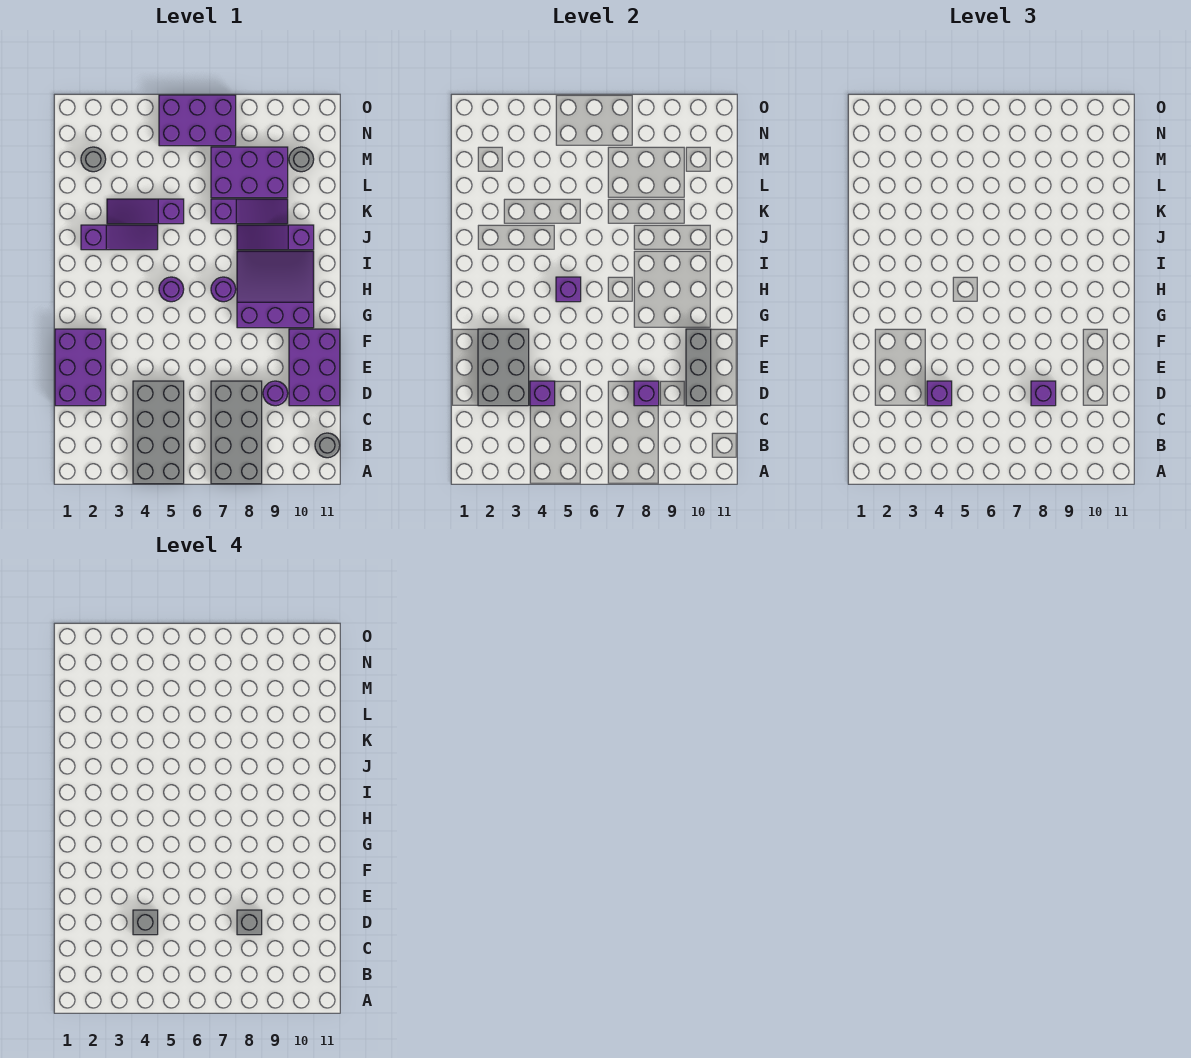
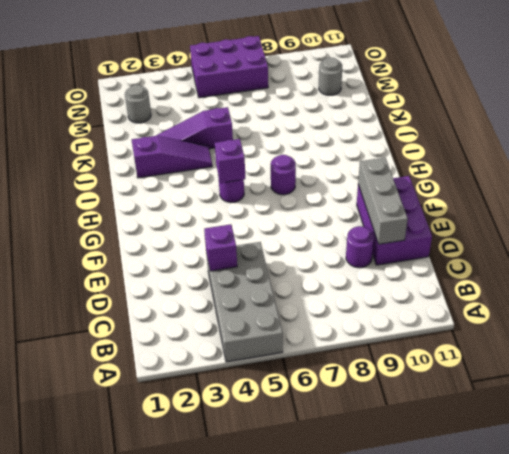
none -> grey 2x4 brick [211,381,262,484]
none -> grey 1x1 round brick [315,433,340,458]
none -> purple 2x3 brick [55,329,106,406]

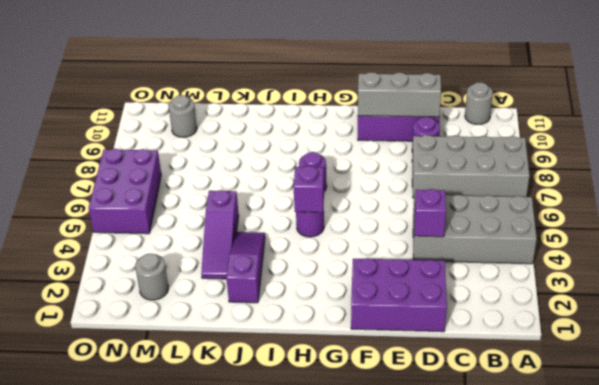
none -> purple 3x3 slope [237,251,314,328]
none -> purple 1x3 slope [237,225,314,250]
none -> purple 1x3 slope [211,199,288,224]

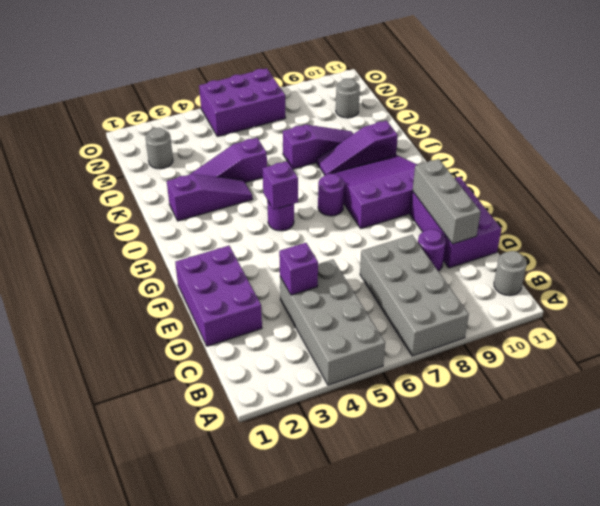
none -> purple 2x3 brick [211,147,288,198]
none -> grey 2x3 brick [478,329,529,406]
none -> purple 1x1 brick [634,381,659,406]

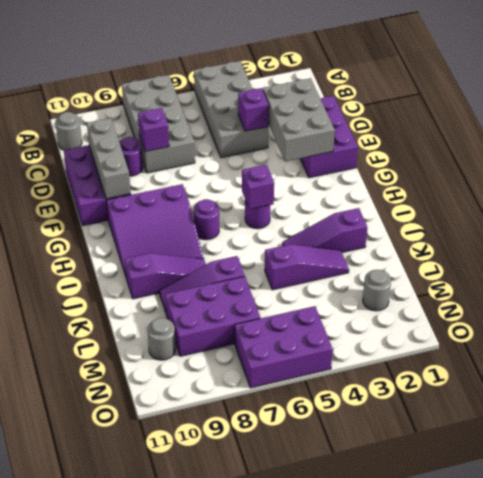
none -> purple 1x1 brick [927,381,952,406]
none -> purple 1x1 brick [1031,381,1056,406]
none -> grey 1x1 brick [133,910,158,935]

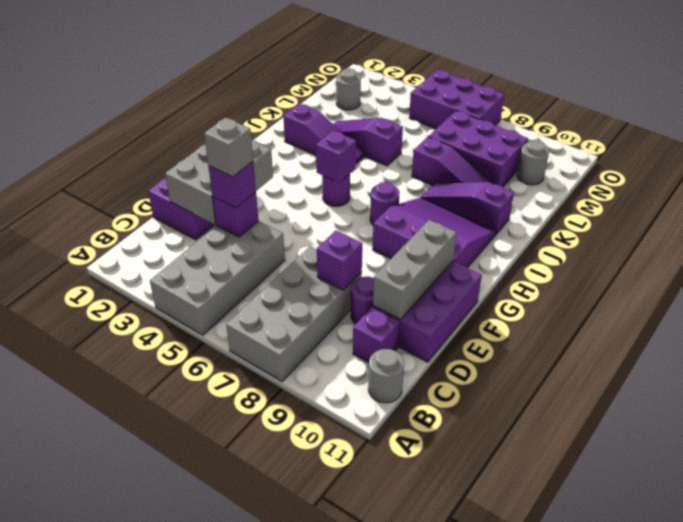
purple 1x1 brick [353,307,400,363] -> purple 1x1 brick moved to [1031,381,1056,406]
none -> grey 1x1 brick [237,910,262,935]

